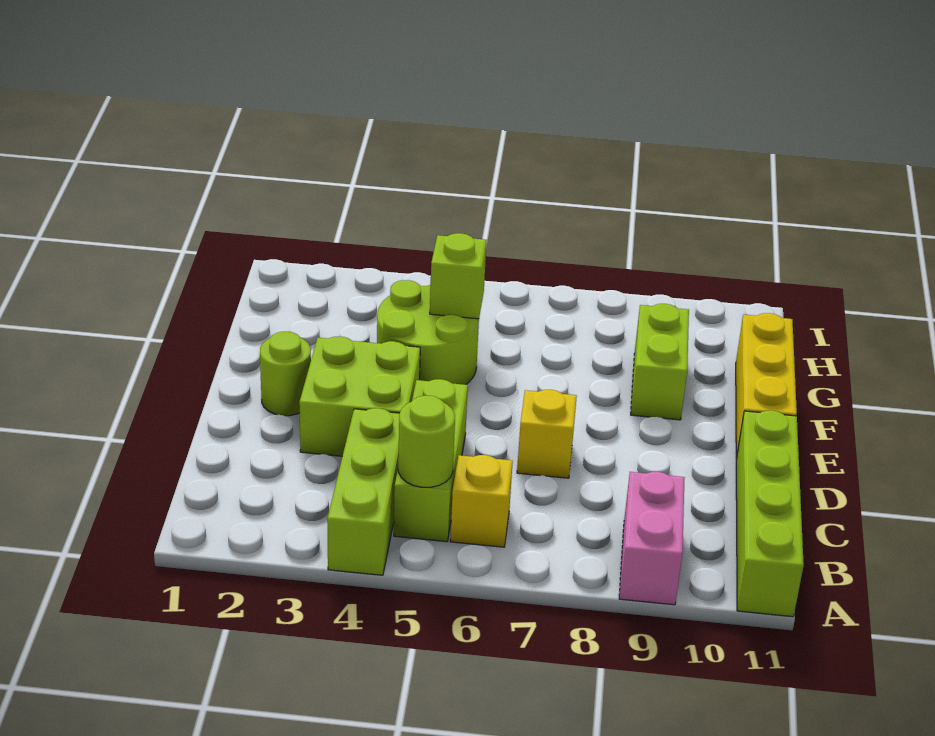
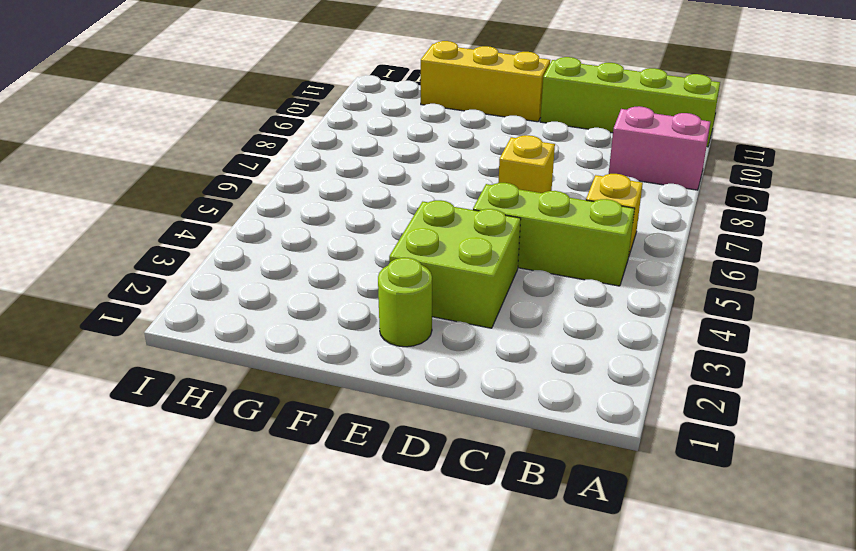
none -> lime 1x3 brick [327,408,399,575]
none -> lime 2x2 round brick [377,280,479,385]
none -> lime 1x2 brick [631,304,689,420]

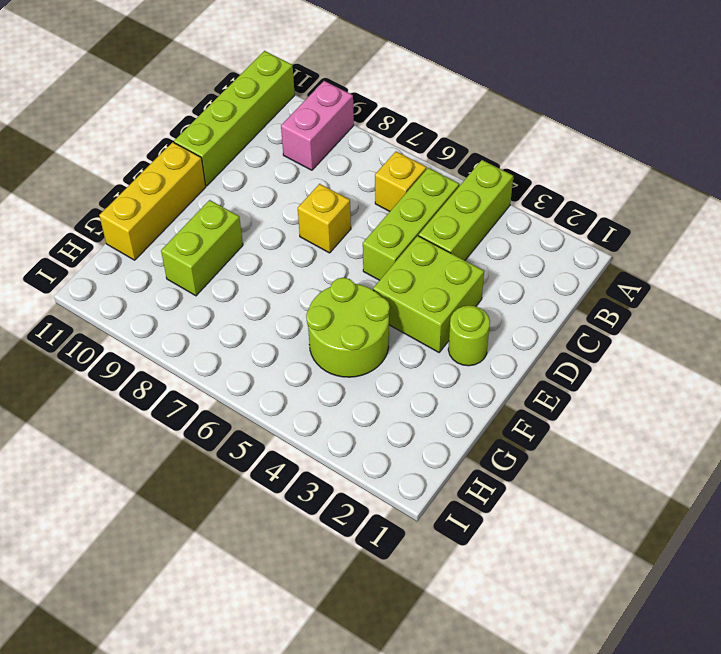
none -> lime 1x1 round brick [398,396,455,487]
none -> lime 1x1 brick [430,233,487,319]

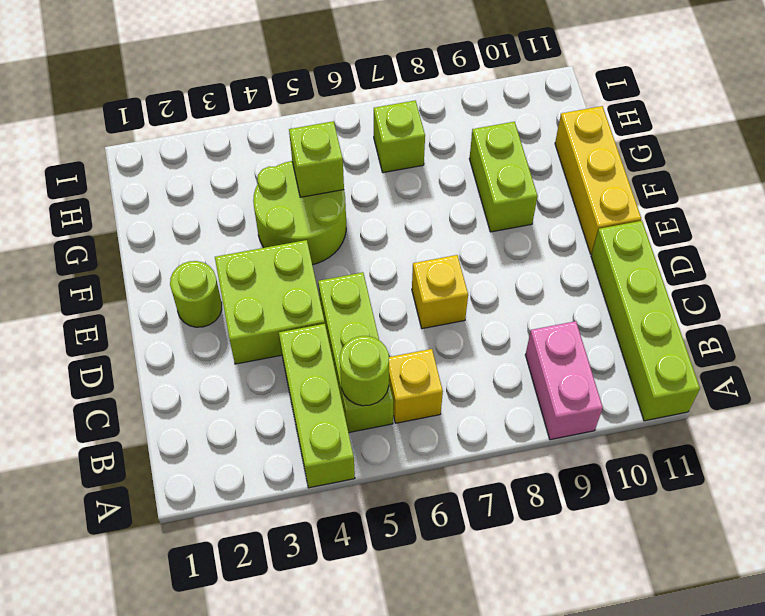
lime 1x1 brick [374,101,425,173] -> none

